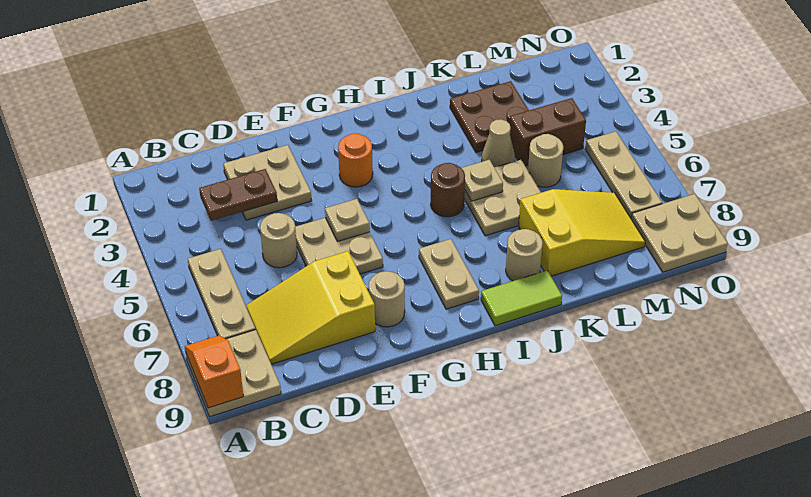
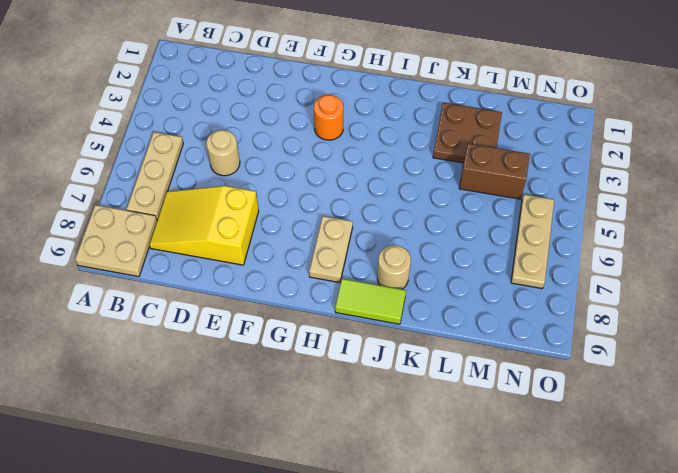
none -> tan 2x2 plate [223,145,312,220]
none -> tan 2x2 plate [295,218,383,274]
none -> tan 1x1 round brick [369,271,405,327]

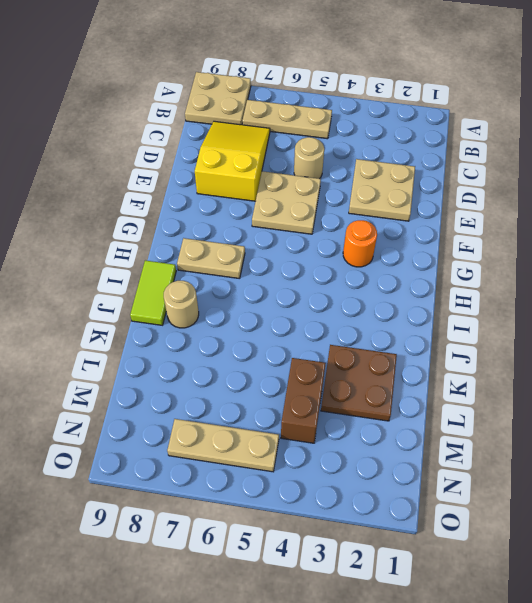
none -> tan 1x1 round brick [369,271,405,327]
none -> brown 1x1 round brick [431,163,465,217]
none -> tan 2x2 plate [464,160,541,236]

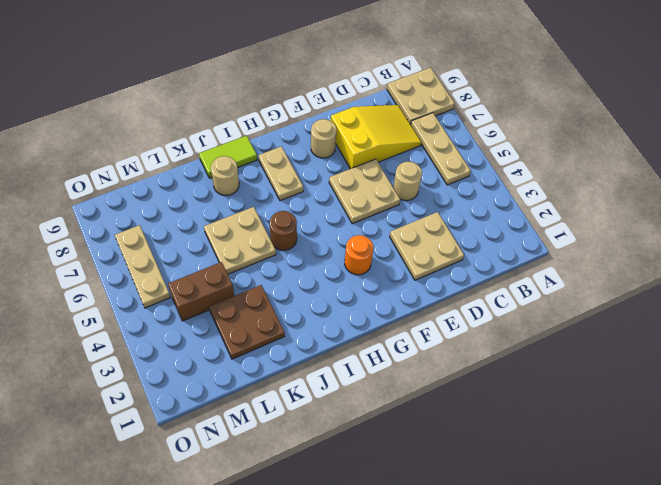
none -> tan 1x1 cone [482,119,515,167]
none -> yellow 2x3 slope [519,189,645,276]
none -> tan 1x1 round brick [528,134,563,187]

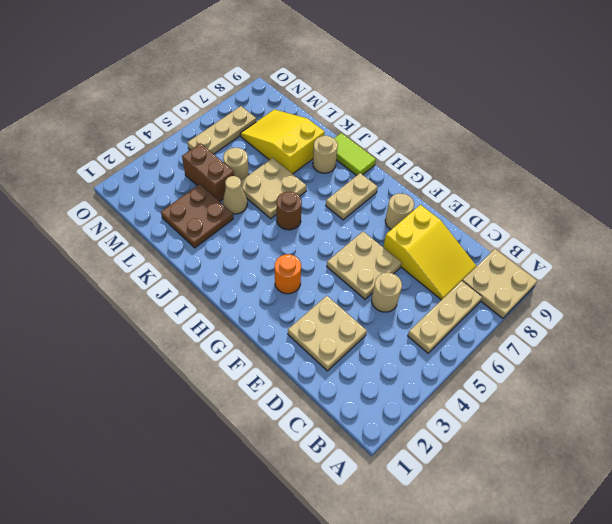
none -> tan 2x2 plate [631,194,728,272]
none -> orange 1x2 slope [185,335,243,408]
none -> brown 1x2 plate [199,169,277,221]

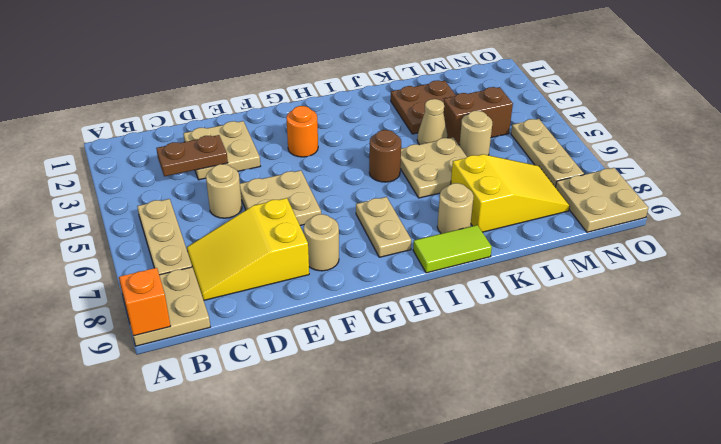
none -> tan 1x1 plate [325,199,370,242]
none -> tan 1x1 plate [462,160,503,201]

